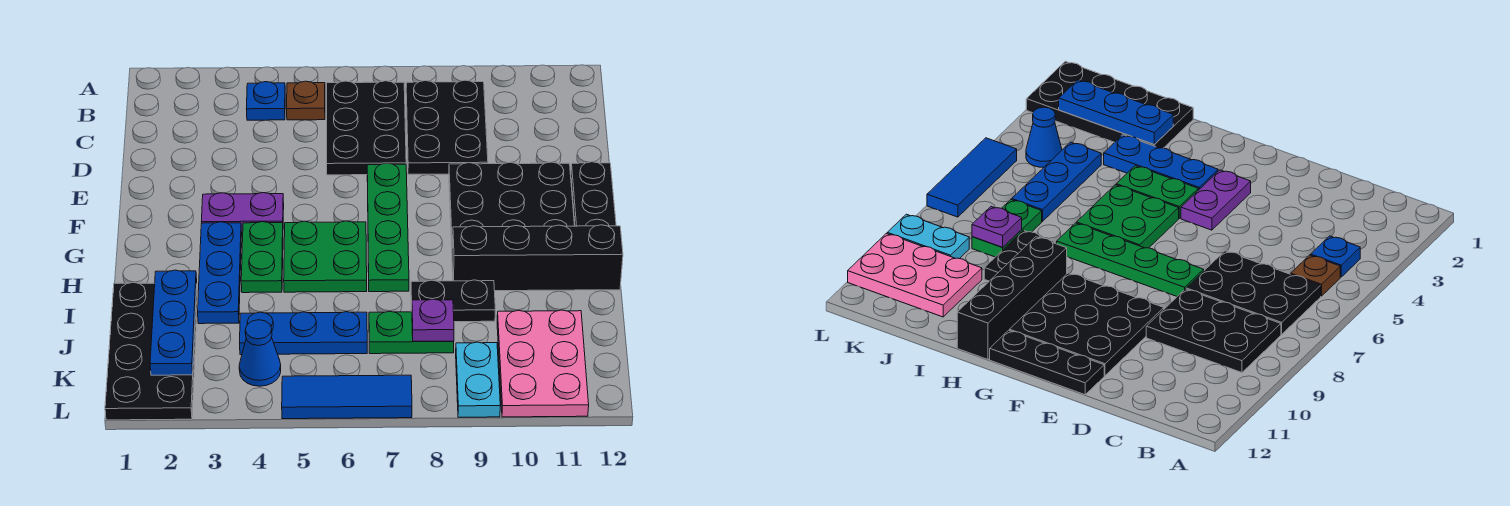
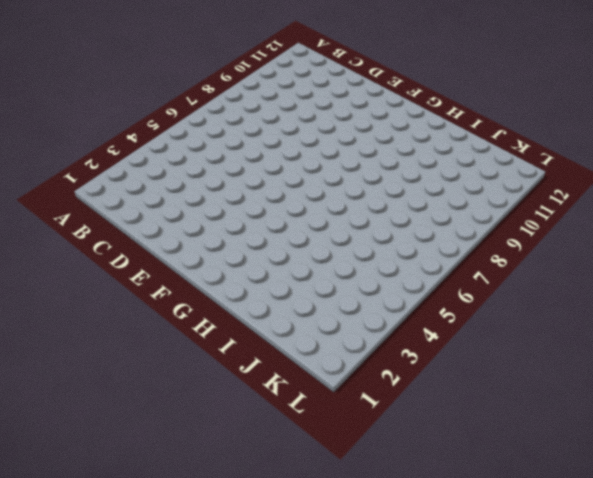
none -> blue 1x1 plate [246,82,285,120]
none -> brown 1x1 plate [287,81,325,120]
none -> black 2x3 plate [327,81,406,175]

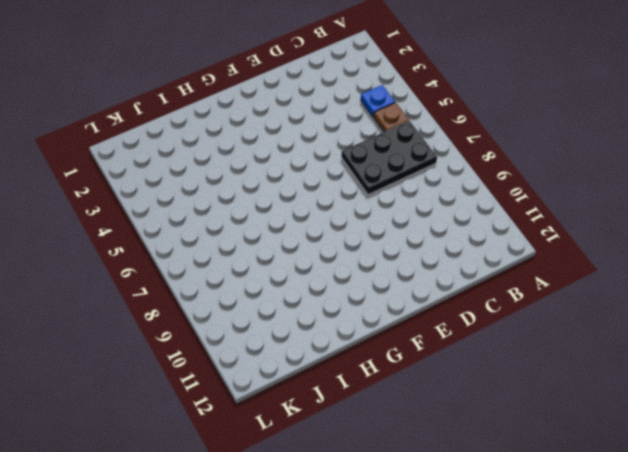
none -> black 2x3 plate [406,80,488,174]
none -> green 1x4 plate [367,163,409,292]
none -> black 3x3 plate [449,162,575,248]

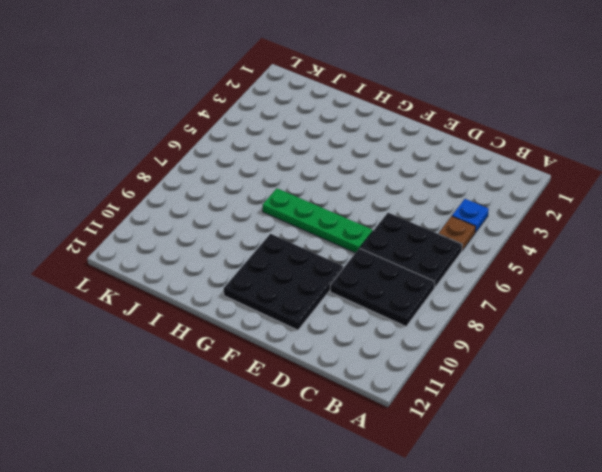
none -> black 1x3 plate [571,162,616,226]
none -> purple 1x2 plate [202,193,284,233]
none -> blue 1x3 plate [198,222,242,324]

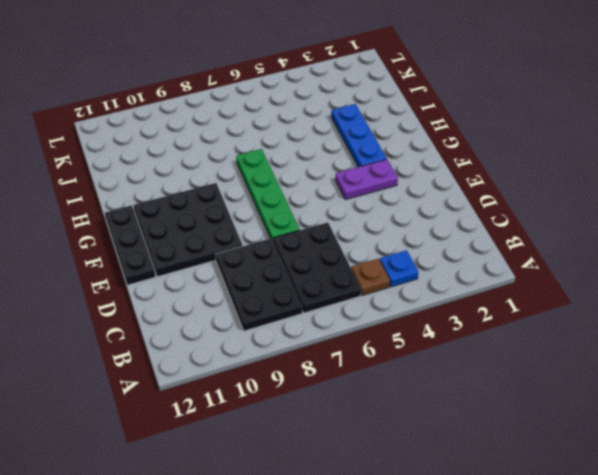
none -> green 1x2 plate [241,222,283,293]
none -> green 2x2 plate [284,221,367,292]
none -> black 1x4 brick [452,225,623,291]

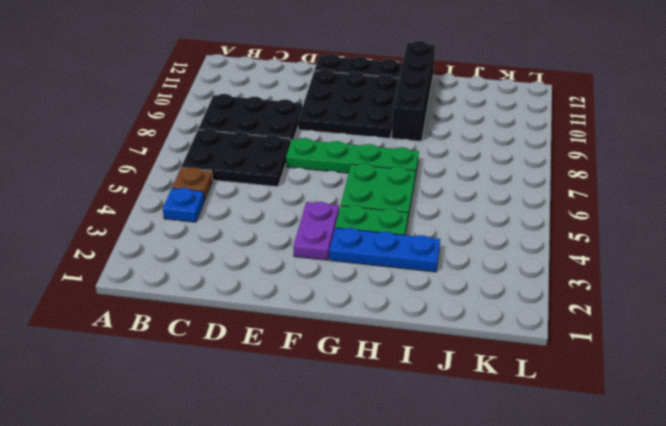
none -> black 2x4 plate [105,282,197,420]
none -> black 1x2 plate [411,280,495,322]
none -> blue 1x3 plate [240,312,367,355]

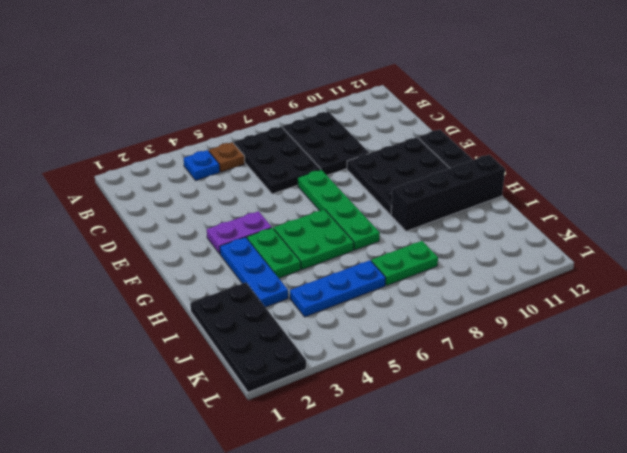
none -> black 1x2 plate [411,280,495,322]
none -> pink 2x3 plate [497,310,589,417]
none -> blue 1x1 cone [239,320,281,386]

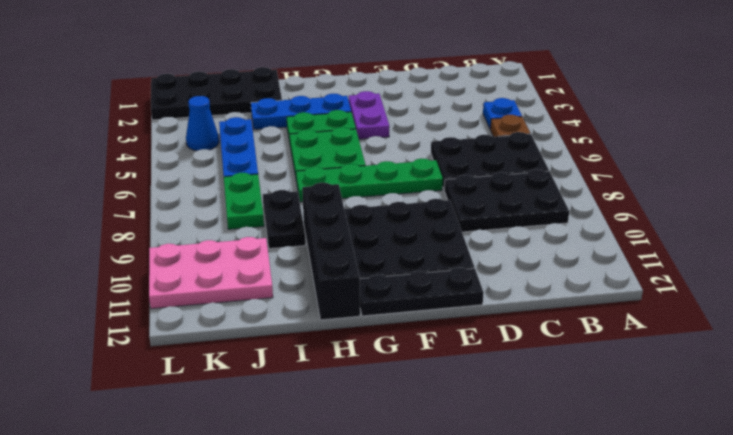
none -> cyan 1x2 plate [456,342,500,417]
none -> blue 1x3 tile [282,375,412,419]
none -> blue 1x3 plate [150,270,197,375]

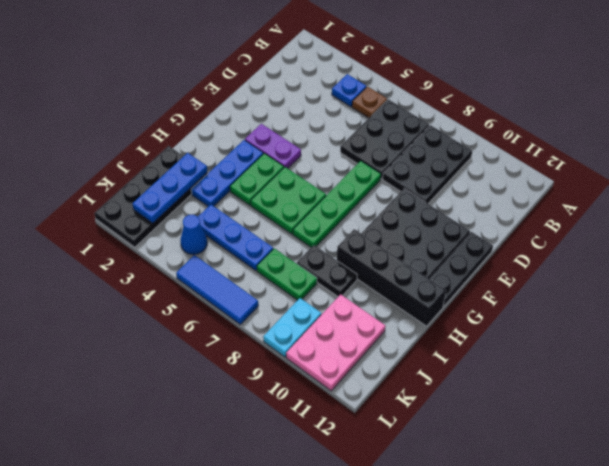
none -> purple 1x1 plate [412,299,454,341]

